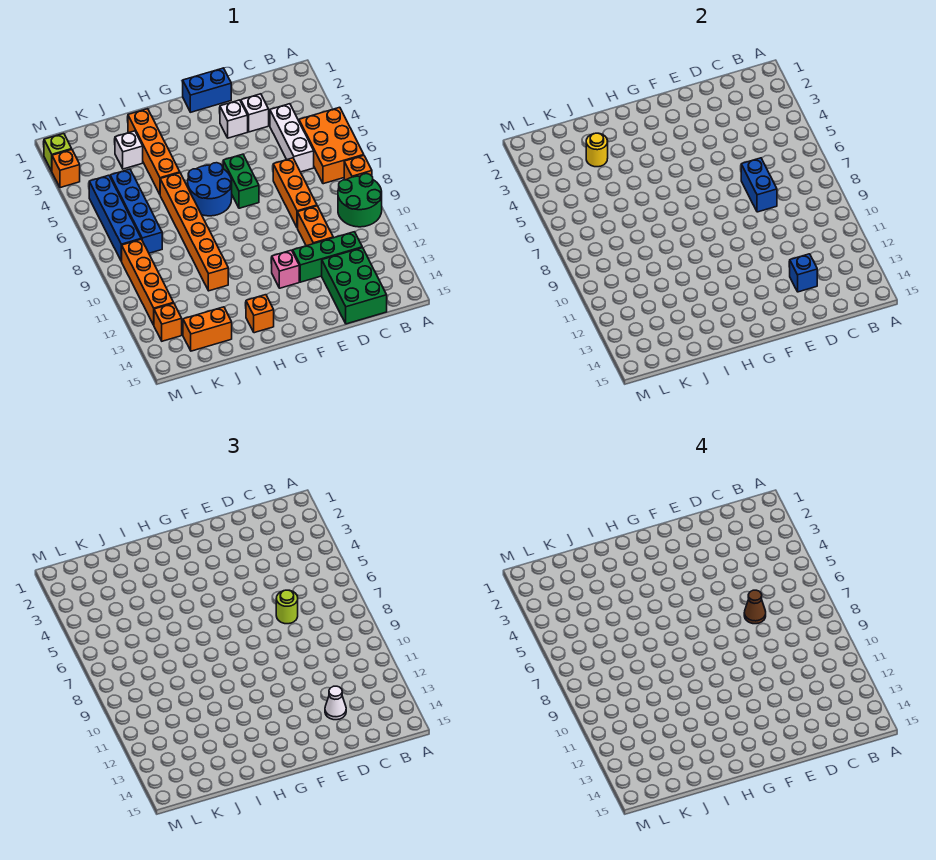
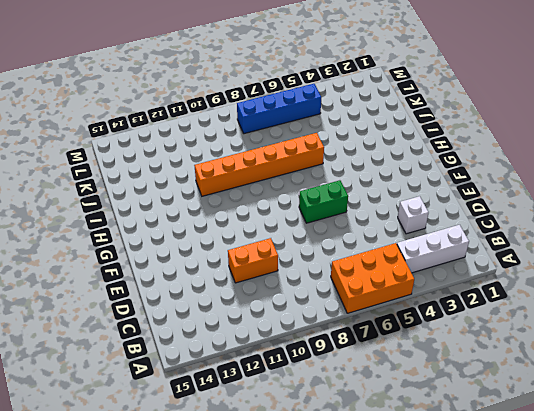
white 1x3 brick [397,225,469,273] -> white 1x3 brick moved to [270,104,314,172]
none -> orange 1x1 brick [344,155,372,180]
none -> green 2x2 round brick [338,174,382,227]
none -> green 1x3 brick [293,232,362,282]
none -> green 2x3 brick [322,248,387,324]

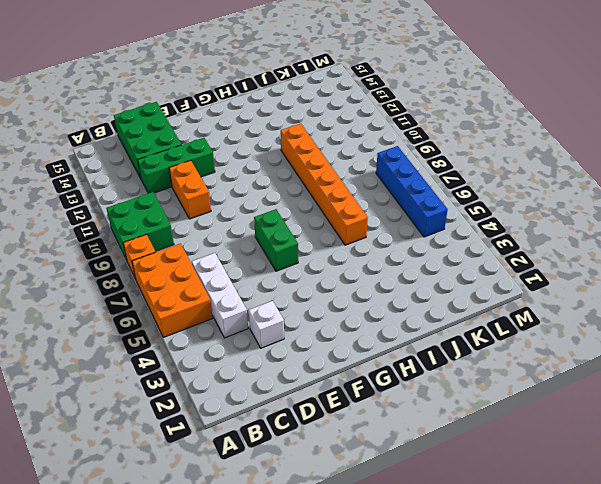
green 2x2 brick [106,192,174,260] -> green 2x2 round brick [338,174,382,227]
none -> orange 1x3 brick [273,158,317,228]
none -> blue 1x2 brick [183,68,231,112]
none -> white 1x1 brick [220,100,248,138]
none -> pink 1x1 brick [272,250,299,288]

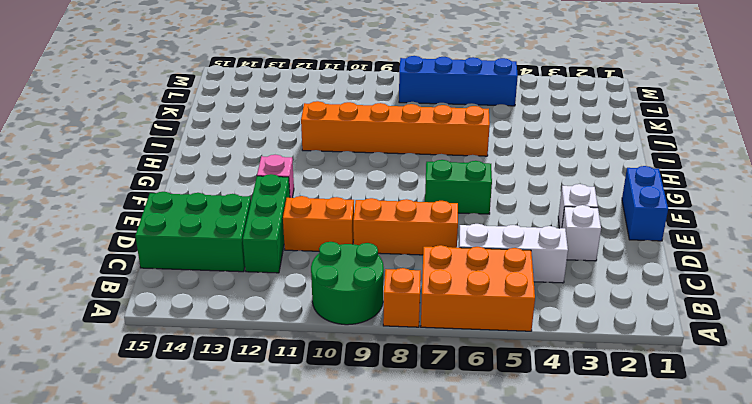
none -> blue 2x2 round brick [188,163,232,216]
none -> orange 1x1 brick [246,295,274,333]
none -> orange 1x4 brick [128,109,180,194]
none -> white 1x1 brick [115,131,143,169]

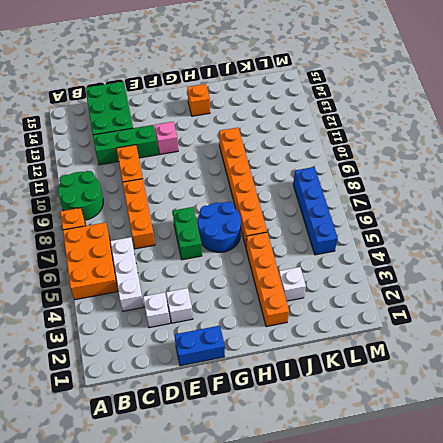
none -> orange 1x2 brick [183,307,232,351]
none -> blue 1x4 brick [110,169,162,253]
none -> orange 1x4 brick [122,239,173,325]
none -> orange 1x1 brick [154,303,182,341]

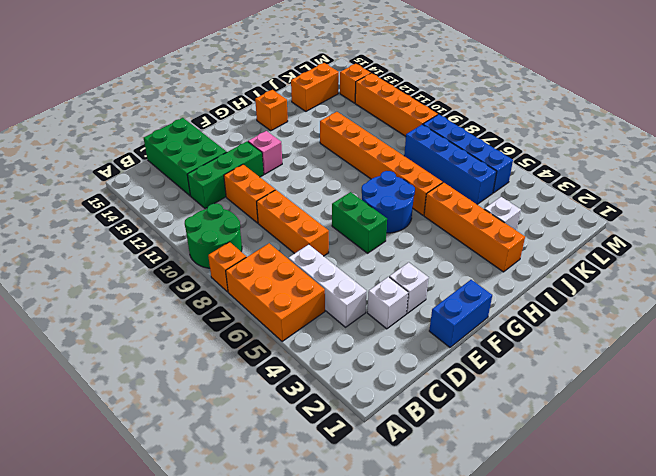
none -> lime 1x1 brick [44,134,72,171]
none -> orange 1x1 brick [52,150,80,188]
none -> blue 1x2 brick [741,158,777,212]
none -> blue 1x1 brick [790,254,817,292]

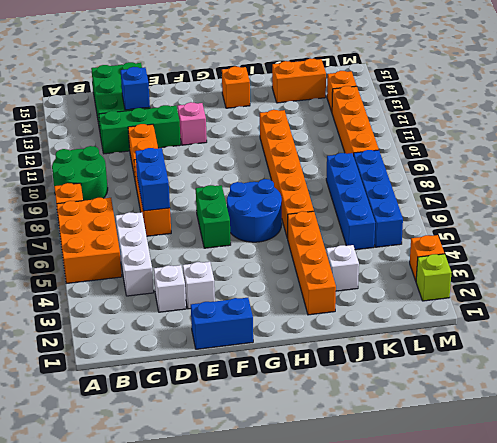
none -> yellow 1x1 round brick [586,133,608,167]
none -> lime 1x1 round brick [276,590,298,624]
none -> white 1x1 cone [325,686,346,720]
none -> brown 1x1 cone [744,590,766,624]

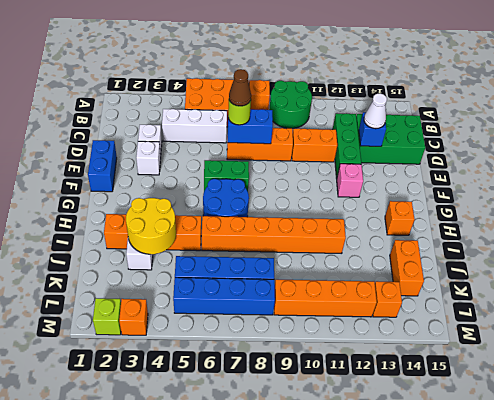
yellow 2x2 round brick [126,198,176,254] -> yellow 1x1 round brick [586,133,608,167]

